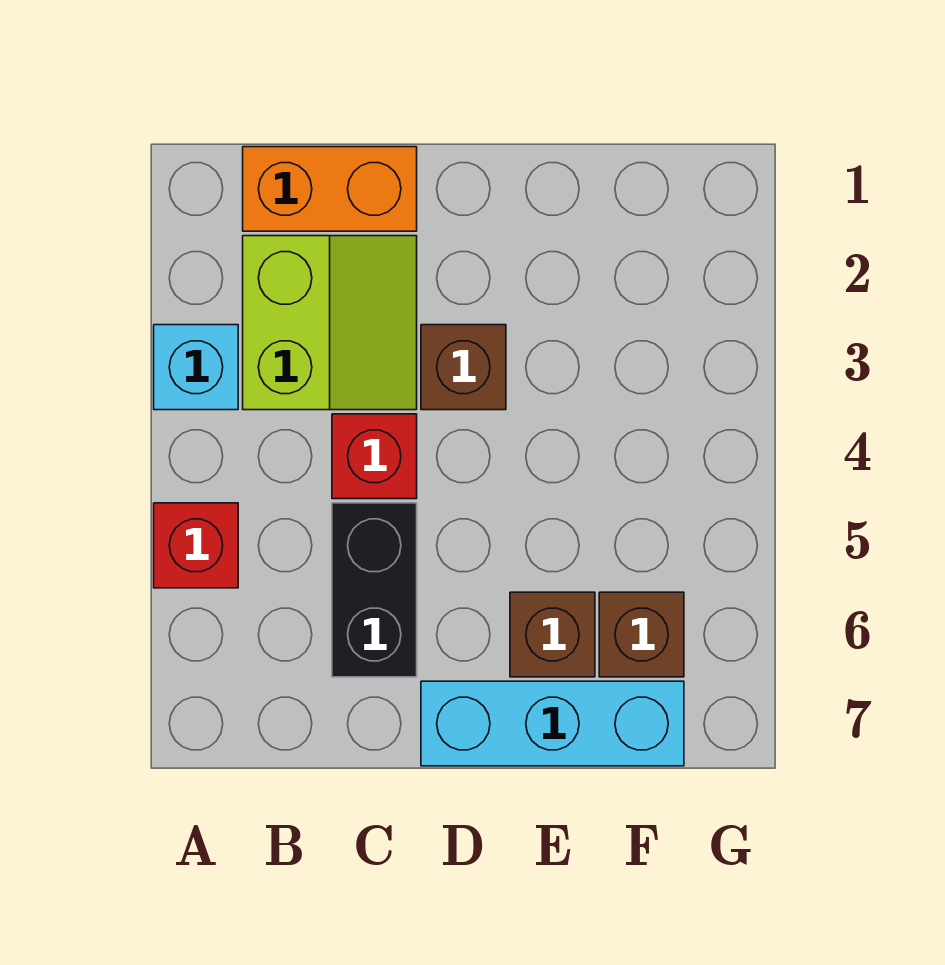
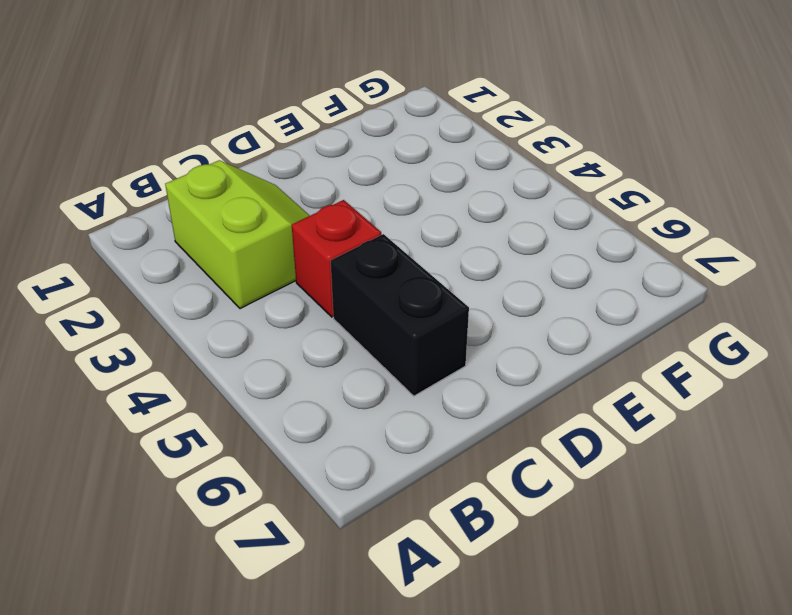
none -> cyan 1x1 brick [154,325,238,410]
none -> red 1x1 brick [154,503,238,588]

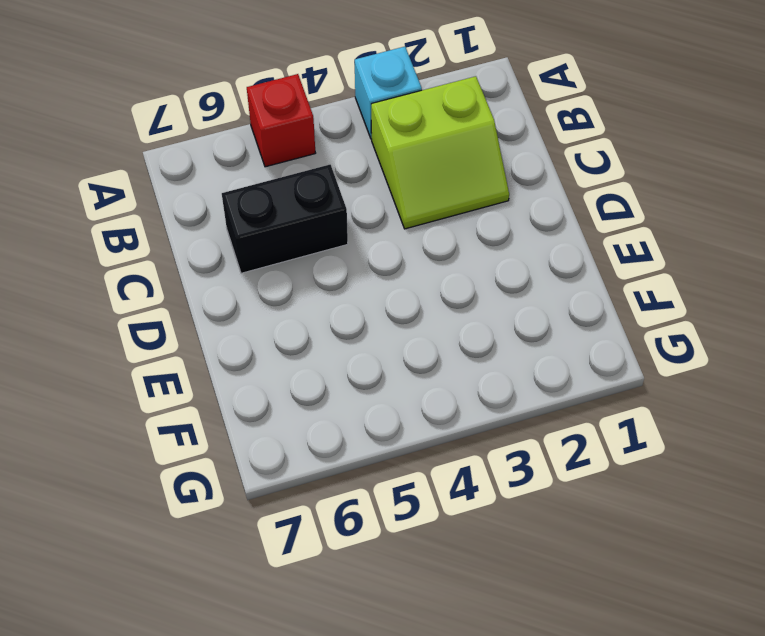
none -> orange 1x2 brick [243,147,417,231]
none -> red 1x1 brick [332,414,417,499]

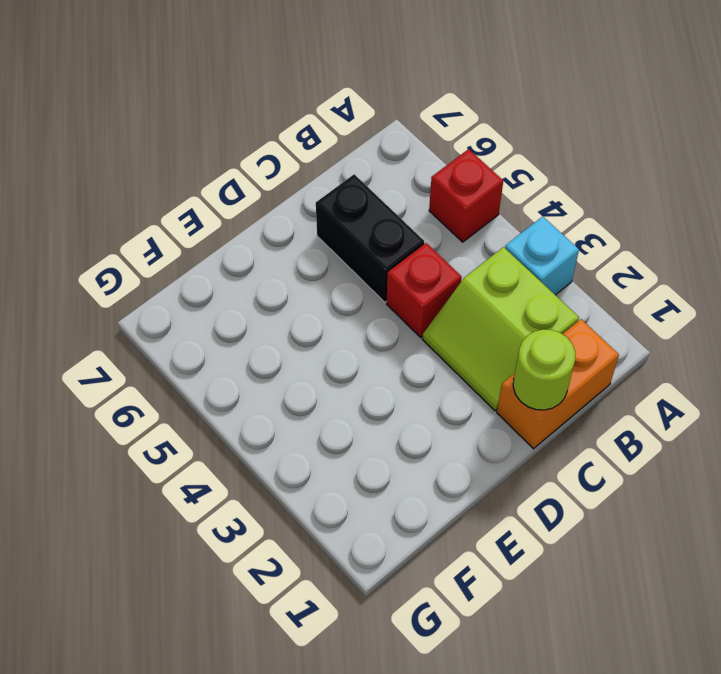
lime 1x1 round brick [513,329,575,410] -> none
none -> brown 1x1 brick [421,325,506,410]
none -> cyan 1x3 brick [421,681,684,766]

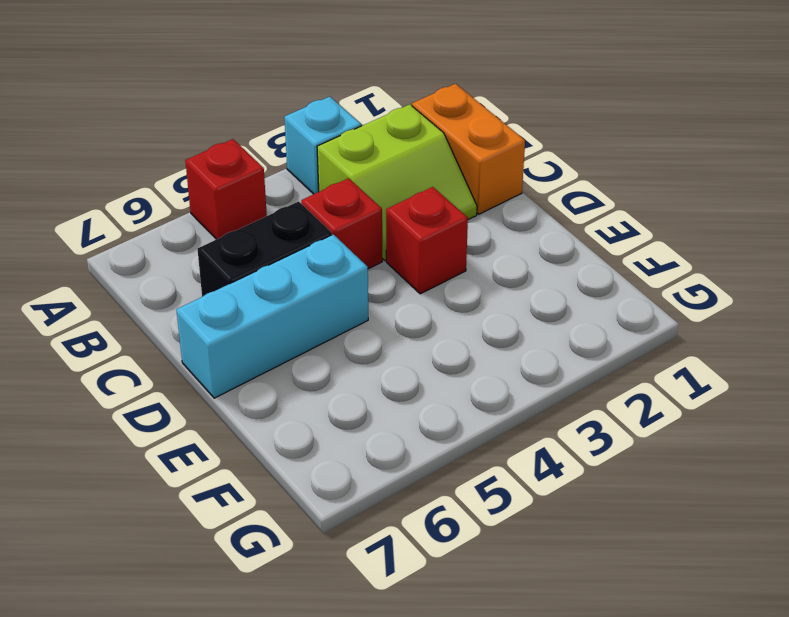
red 1x1 brick [386,187,468,294] -> brown 1x1 brick [421,325,506,410]
cyan 1x3 brick [176,234,368,398] -> cyan 1x3 brick turned to [421,681,684,766]
none -> brown 1x1 brick [510,592,595,677]
none -> brown 1x1 brick [599,592,684,677]

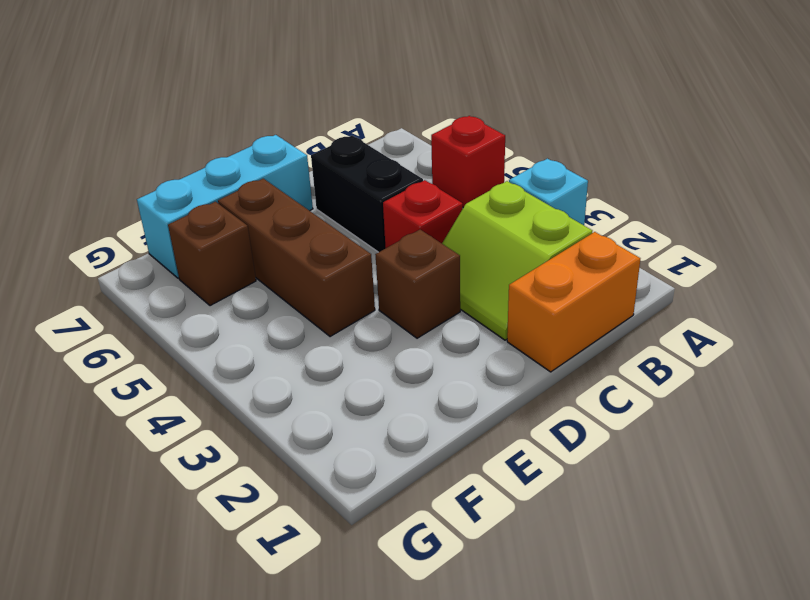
brown 1x3 brick [218,179,375,337] -> brown 1x1 brick [510,592,595,677]

